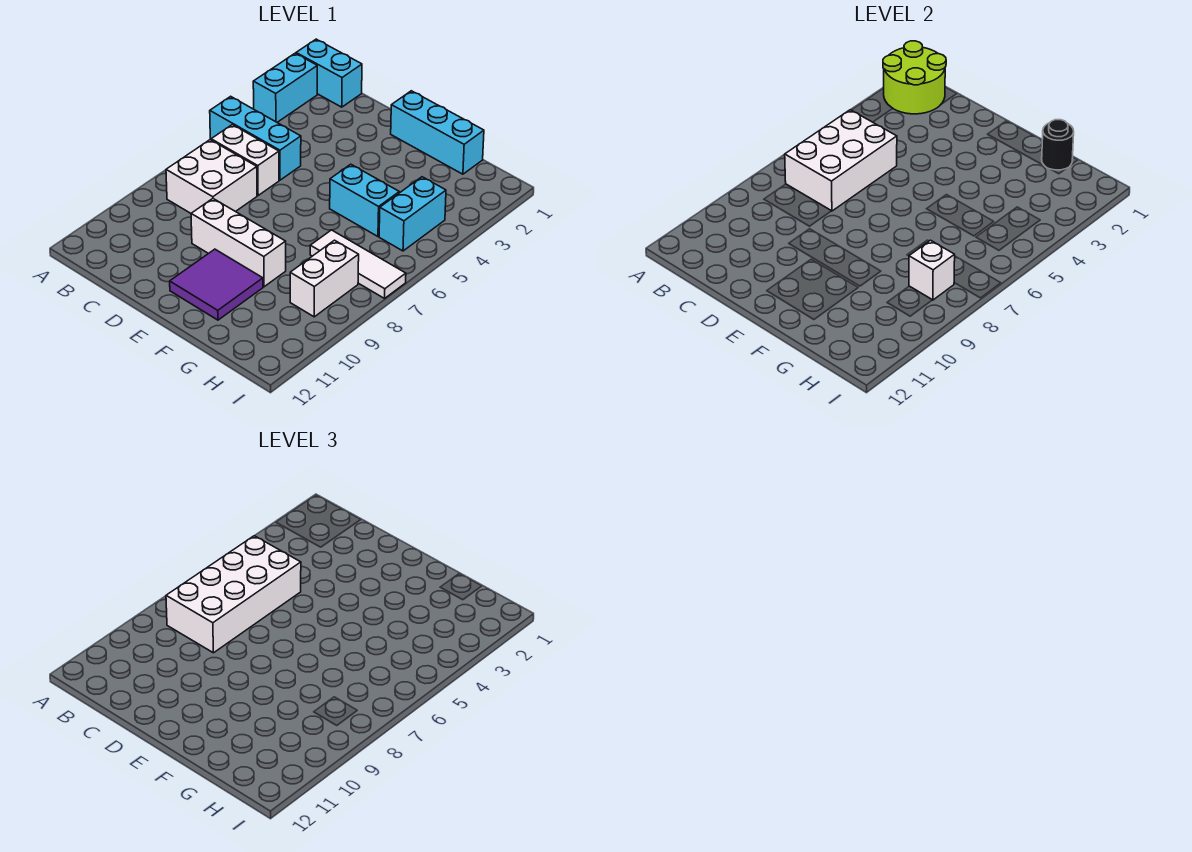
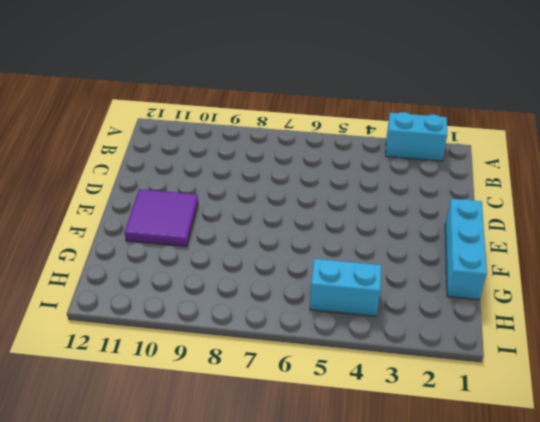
none -> cyan 1x2 brick [296,39,362,107]
none -> cyan 1x3 brick [210,96,301,180]
none -> white 1x2 brick [211,125,279,195]

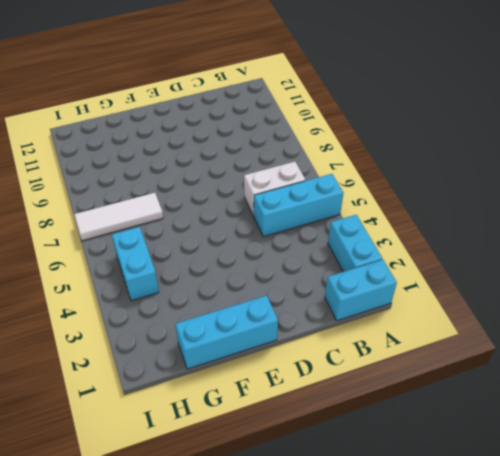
none -> white 2x2 brick [166,140,257,213]
none -> white 1x3 brick [191,199,286,287]
none -> purple 2x2 tile [170,249,263,320]

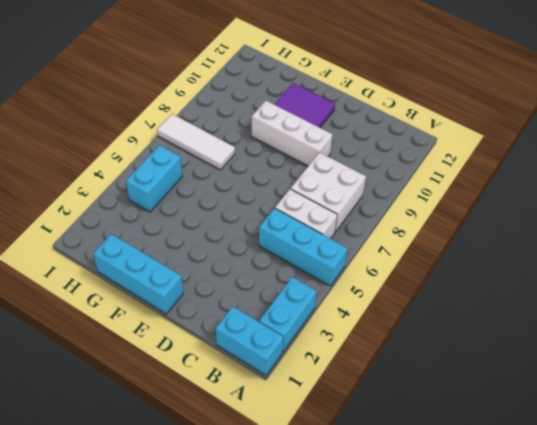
none -> cyan 1x2 brick [330,164,399,236]
none -> white 1x2 brick [290,240,359,317]
none -> lime 2x2 round brick [883,41,946,114]

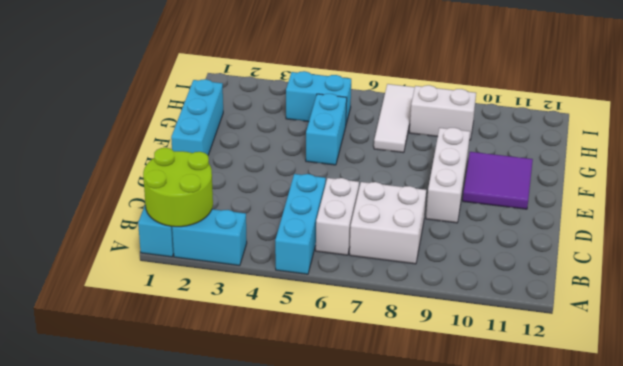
none -> white 2x3 brick [785,110,897,211]
none -> black 1x1 round brick [1042,120,1074,170]
none -> white 1x1 brick [909,240,955,300]

